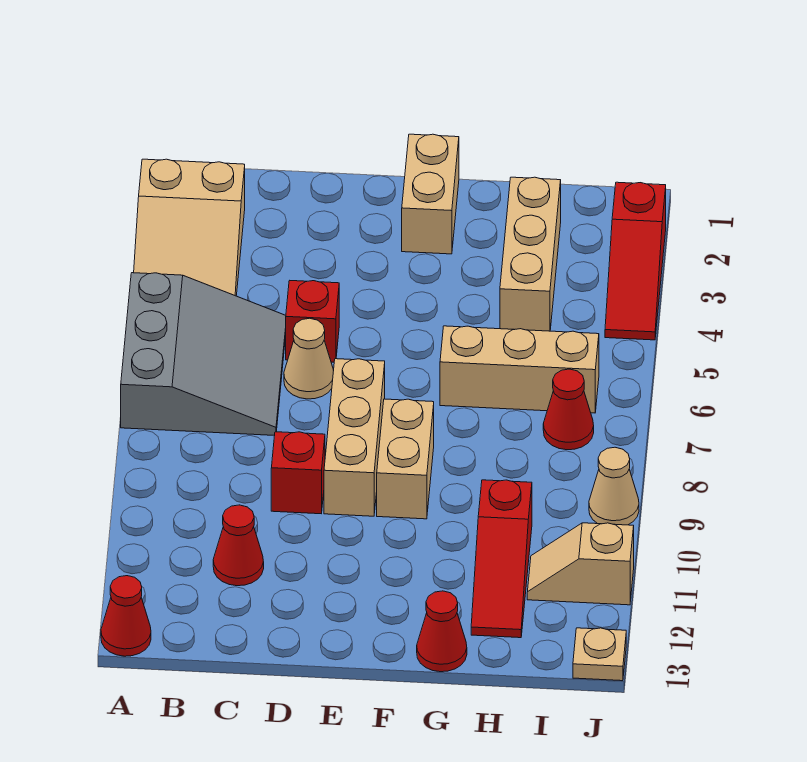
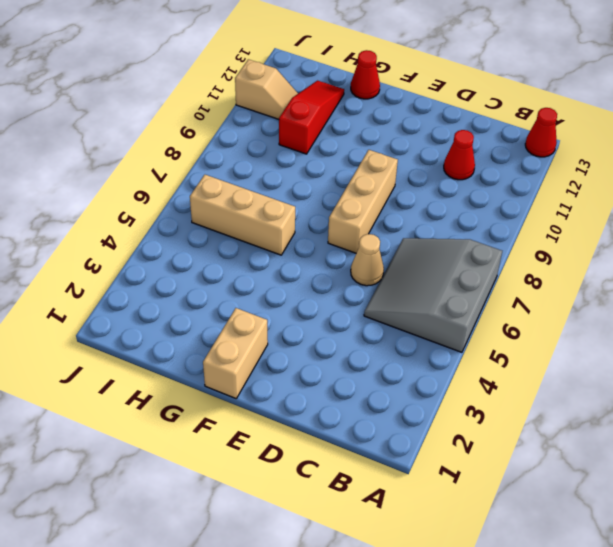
none -> tan 2x3 slope [134,159,245,296]
none -> red 1x1 brick [286,281,339,362]
none -> red 1x1 brick [271,432,325,514]

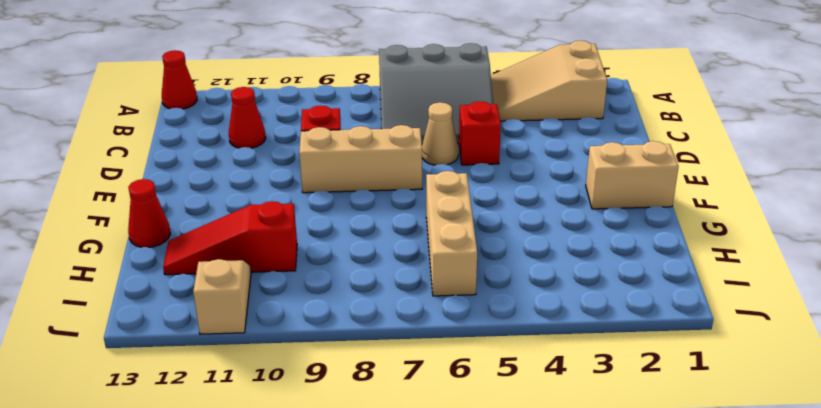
none -> tan 1x2 brick [377,399,434,519]
none -> tan 1x3 brick [500,177,561,331]
none -> red 1x1 cone [543,369,594,450]

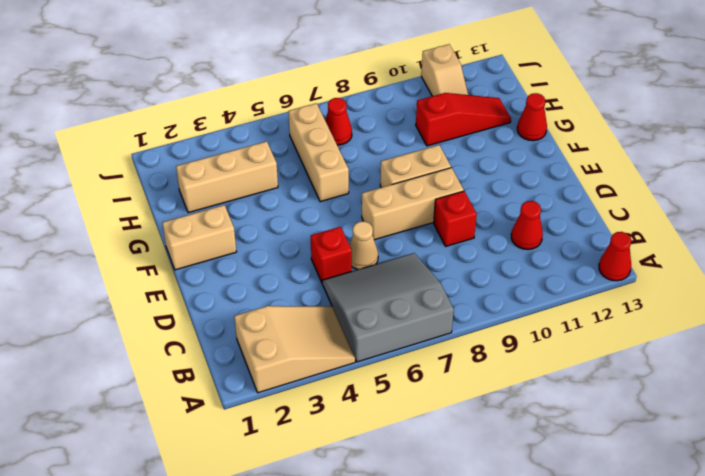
none -> red 1x3 slope [605,182,666,340]
none -> tan 1x1 cone [589,447,639,525]
none -> tan 1x1 plate [573,628,626,681]

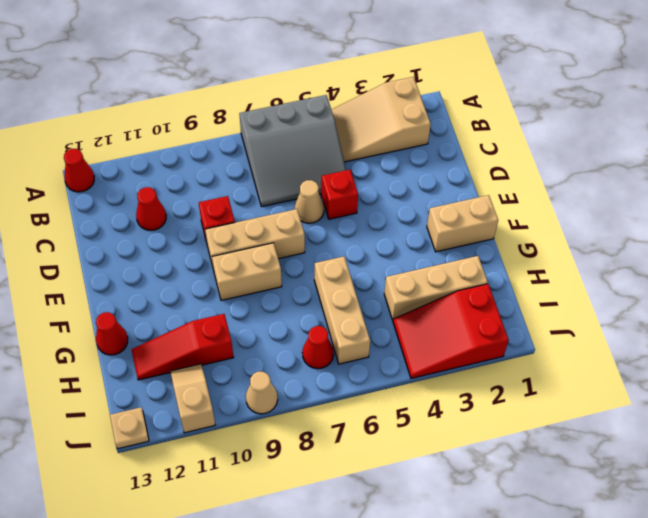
red 2x3 slope [393,284,509,378] -> red 1x3 slope [605,182,666,340]

